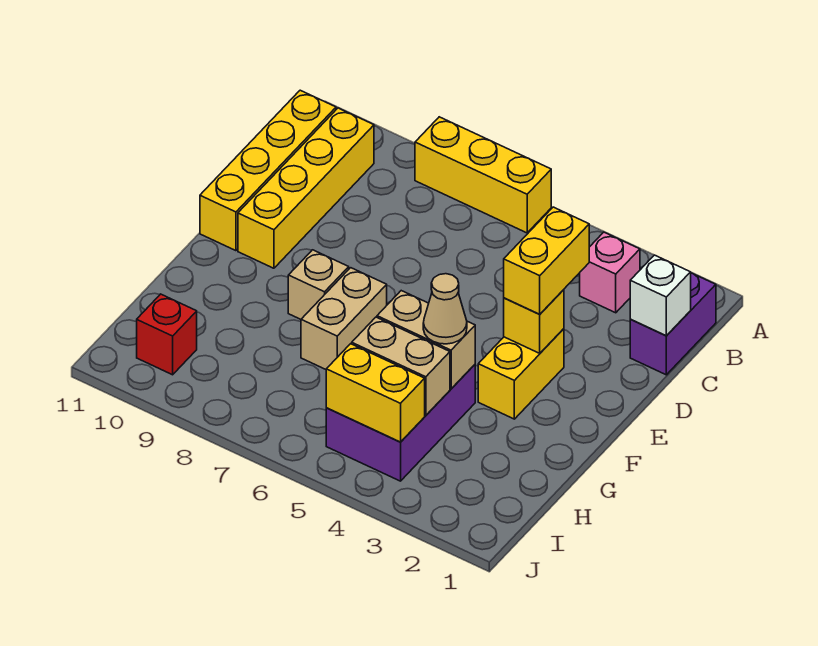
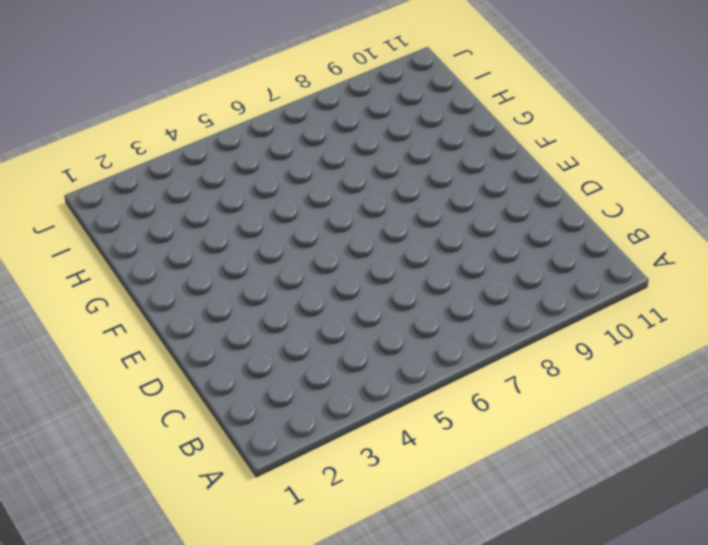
none -> yellow 1x3 brick [415,117,551,233]
none -> purple 1x2 brick [630,273,716,375]
none -> pink 1x1 brick [580,232,640,313]

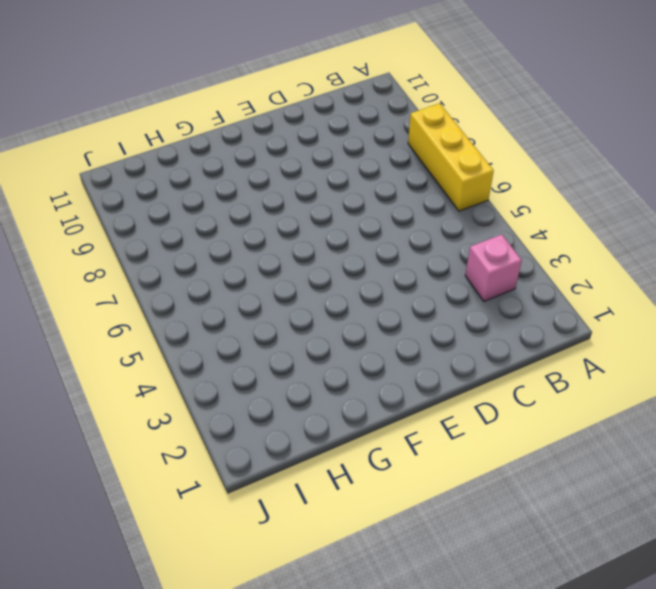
none -> purple 1x2 brick [630,273,716,375]
none -> yellow 1x4 brick [238,108,374,268]
none -> yellow 1x4 brick [200,90,336,251]

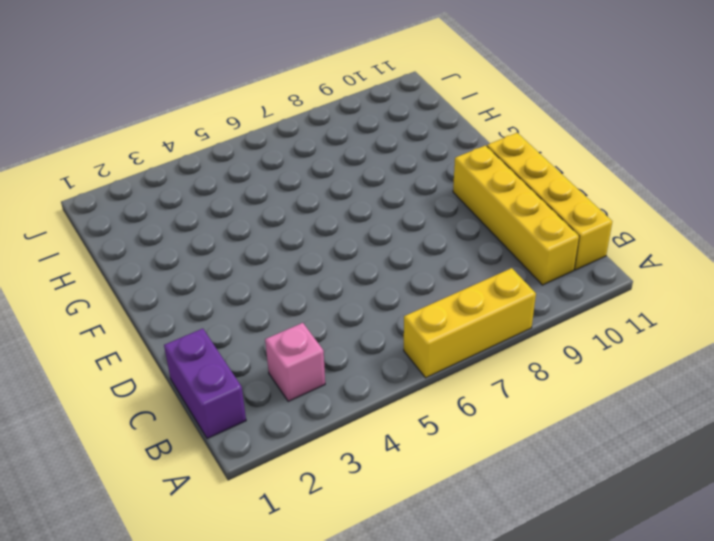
none -> yellow 1x2 brick [478,329,564,419]
none -> tan 1x2 brick [301,268,387,369]
none -> tan 1x1 brick [288,250,349,319]

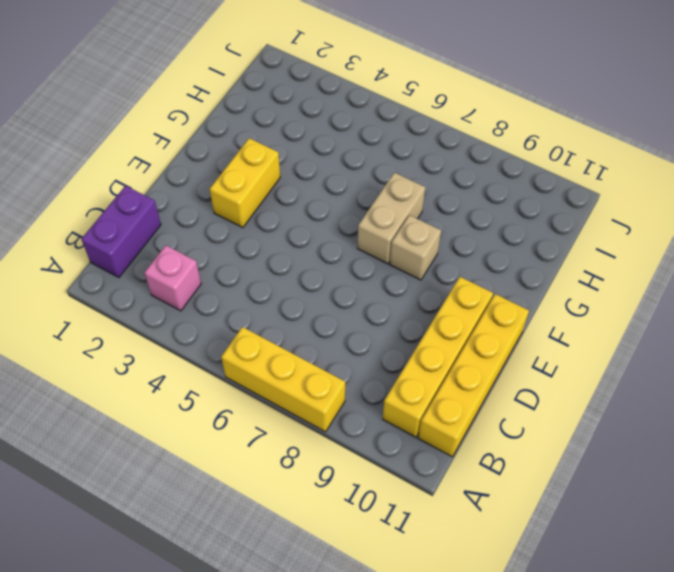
none -> purple 2x3 brick [326,365,475,481]
none -> red 1x1 brick [137,294,197,375]
none -> white 1x1 brick [630,255,691,335]

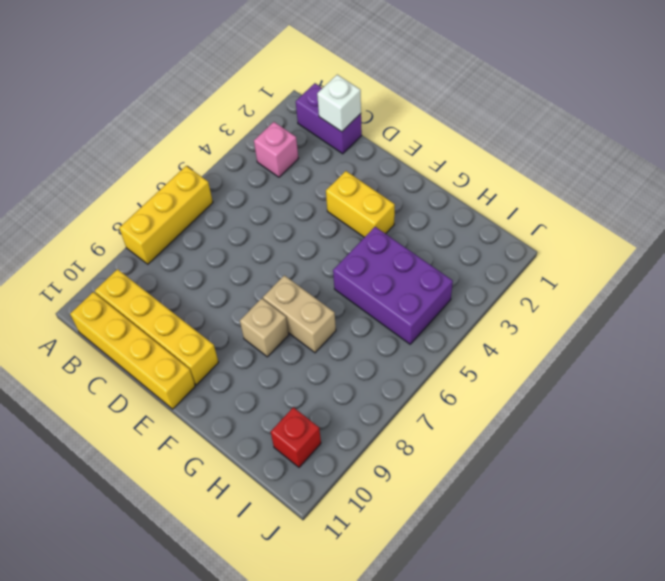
none -> yellow 1x1 brick [504,290,564,353]
none -> tan 1x2 brick [377,291,475,389]
none -> tan 1x2 brick [352,317,450,415]

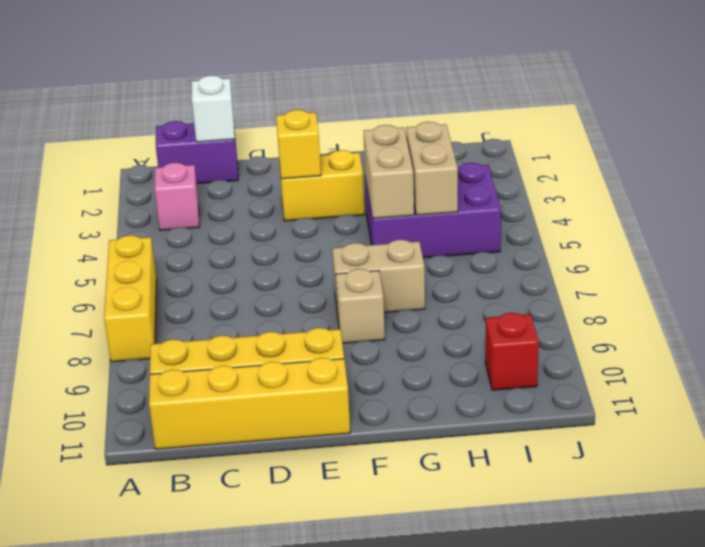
none -> yellow 1x2 brick [326,344,425,442]
none -> yellow 1x2 brick [504,207,589,314]
none -> tan 1x1 cone [423,274,467,344]

